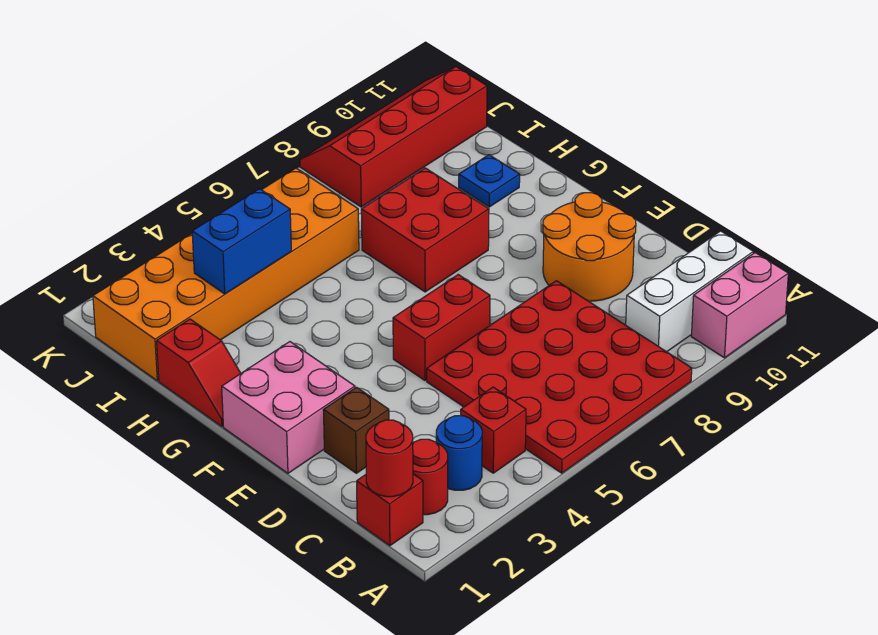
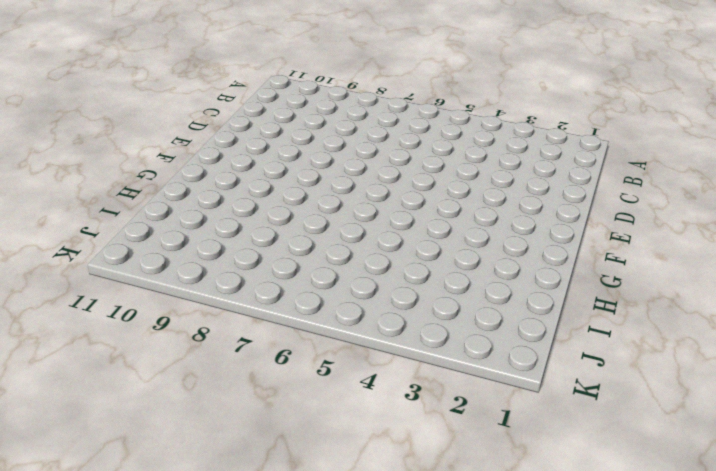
none -> red 4x4 plate [427,281,692,473]
none -> pink 1x2 brick [691,253,788,358]
none -> red 1x1 brick [357,474,423,546]

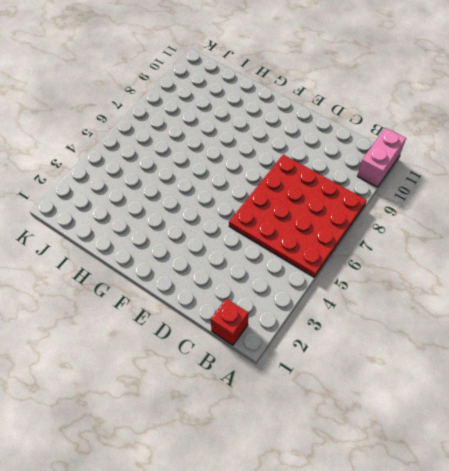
none -> red 1x1 round brick [413,439,448,515]
none -> blue 1x1 round brick [436,416,482,490]
none -> red 1x1 brick [461,387,526,473]

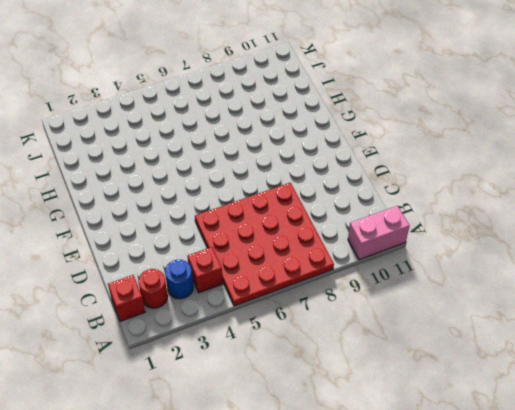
none -> white 1x3 brick [626,231,753,352]
none -> brown 1x1 brick [323,387,389,473]
none -> orange 2x2 round brick [543,193,636,301]

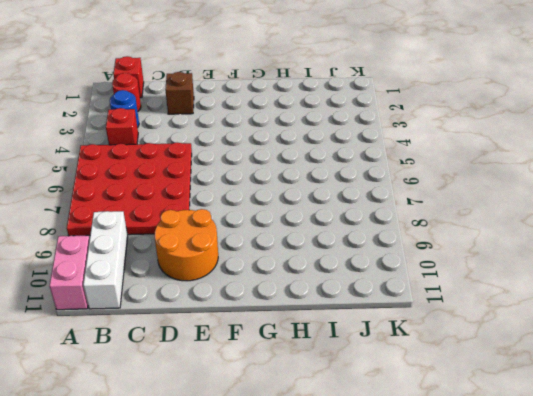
none -> pink 2x2 brick [222,342,355,473]
none -> red 1x2 brick [393,275,490,380]
none -> red 1x2 slope [157,319,241,426]

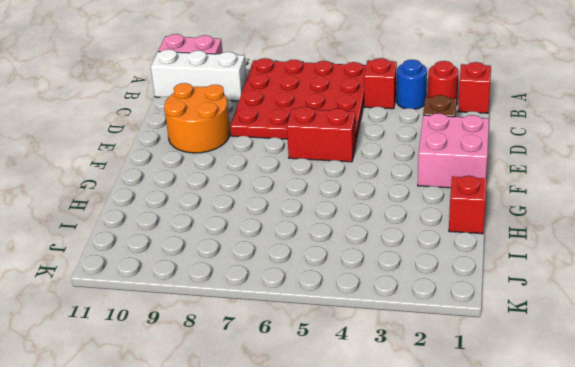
none -> red 2x2 brick [361,168,489,292]
none -> blue 1x1 plate [459,155,520,207]
none -> orange 2x6 brick [93,168,359,381]

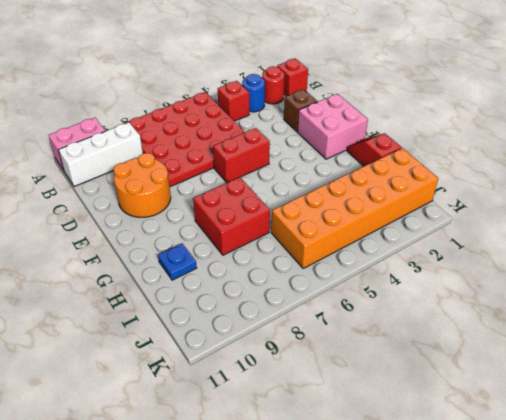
none -> red 2x4 slope [300,67,487,207]
none -> red 1x1 round brick [366,420,413,497]
none -> blue 1x2 brick [192,189,291,294]

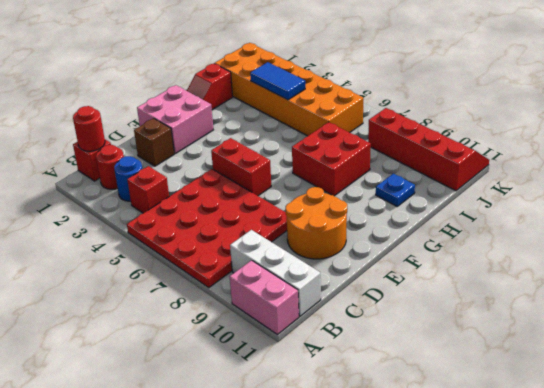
blue 1x2 tile [250,62,305,100] -> blue 1x2 brick [192,189,291,294]

